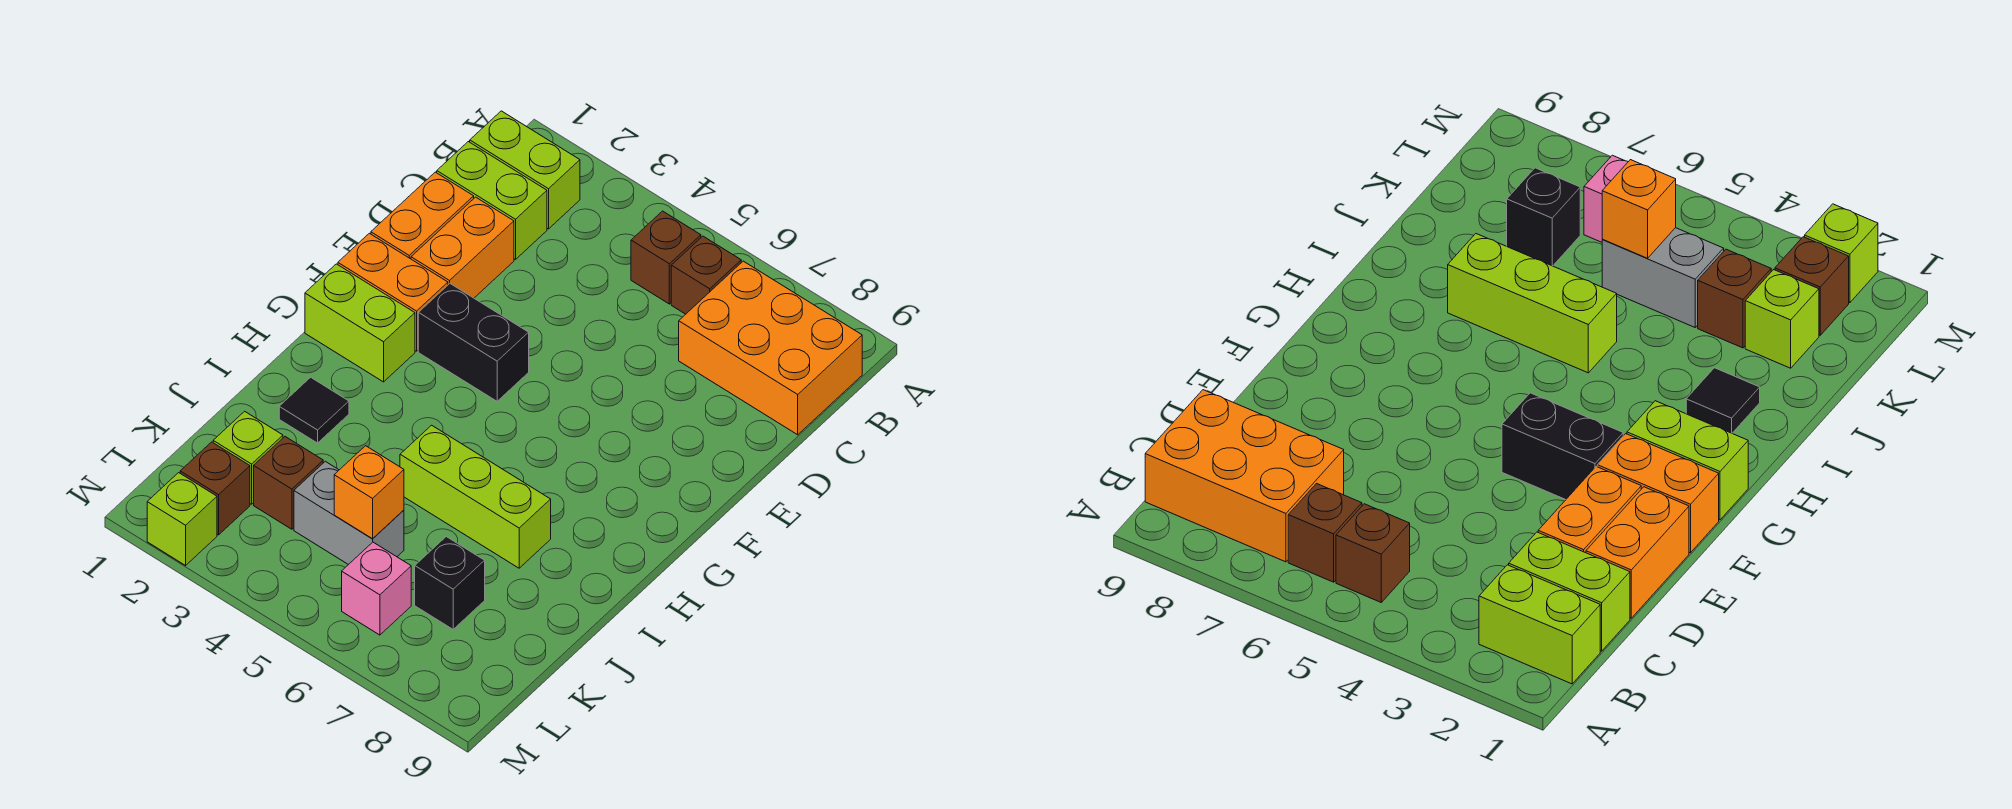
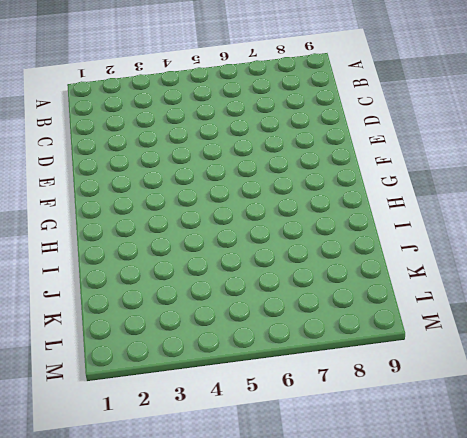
none -> lime 1x2 brick [470,111,580,229]
none -> brown 1x1 brick [631,211,701,304]
none -> brown 1x1 brick [671,236,741,314]

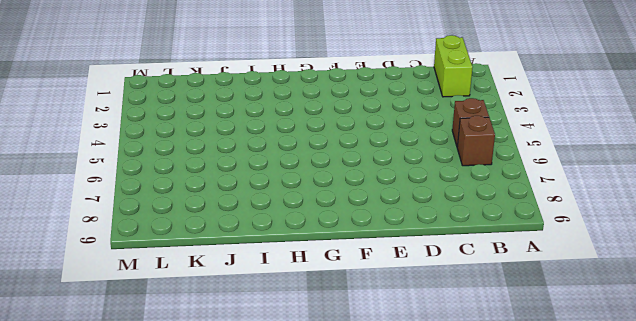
none -> orange 2x3 brick [679,261,862,435]
none -> lime 1x2 brick [437,142,547,260]
none -> orange 1x2 brick [371,172,474,259]

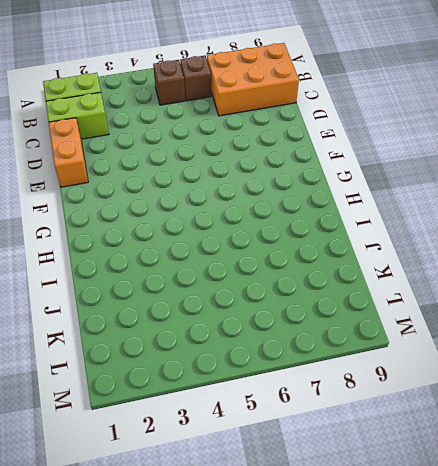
none -> orange 1x2 brick [411,197,514,298]
none -> orange 1x2 brick [338,233,448,351]
none -> black 1x2 brick [418,284,529,401]

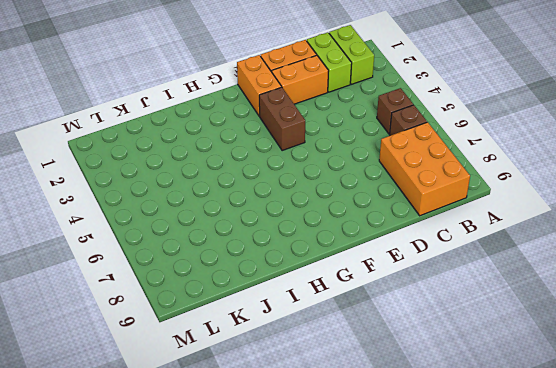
brown 1x2 brick [259,87,305,151] -> black 1x2 brick [418,284,529,401]
none -> lime 1x2 brick [305,264,415,382]
none -> black 1x1 tile [279,377,349,443]
none -> lime 1x3 brick [400,425,551,568]

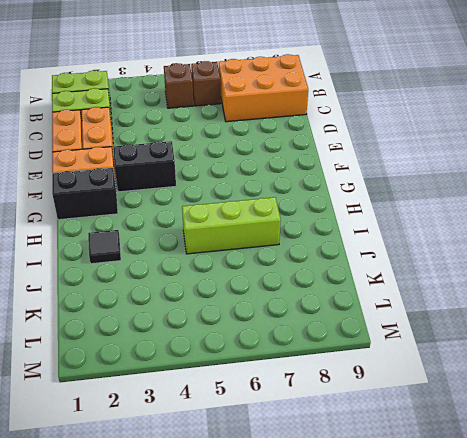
black 1x2 brick [52,168,118,220] -> lime 1x2 brick [305,264,415,382]
none -> lime 1x1 brick [213,411,283,504]
none -> brown 1x1 brick [254,437,323,529]
none -> grey 1x2 brick [294,461,404,565]

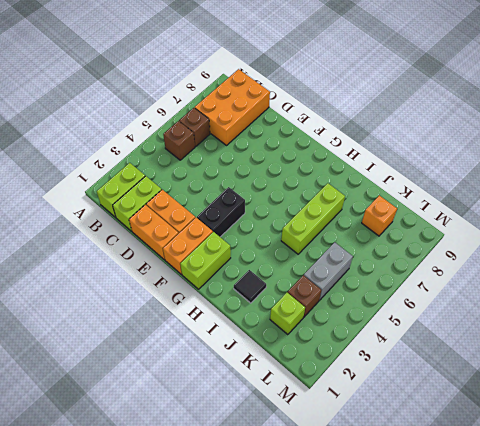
orange 1x1 brick [362,195,397,236] -> orange 1x1 brick moved to [334,446,404,539]
none -> black 1x1 brick [415,537,485,629]
none -> brown 1x1 brick [180,442,250,535]
none -> pink 1x1 brick [342,542,411,635]

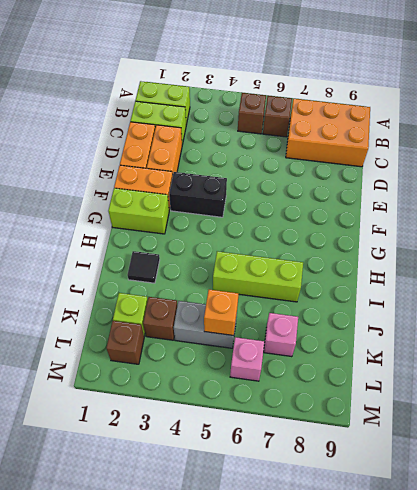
pink 1x1 brick [264,313,298,357] -> black 1x1 brick [415,537,485,629]
none -> lime 1x1 brick [147,473,217,565]

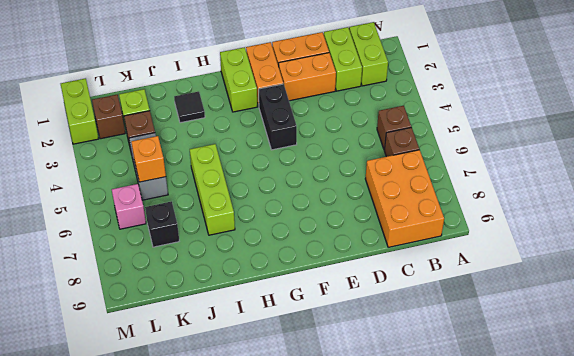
lime 1x2 brick [61,78,99,144] -> lime 1x1 brick [147,473,217,565]

